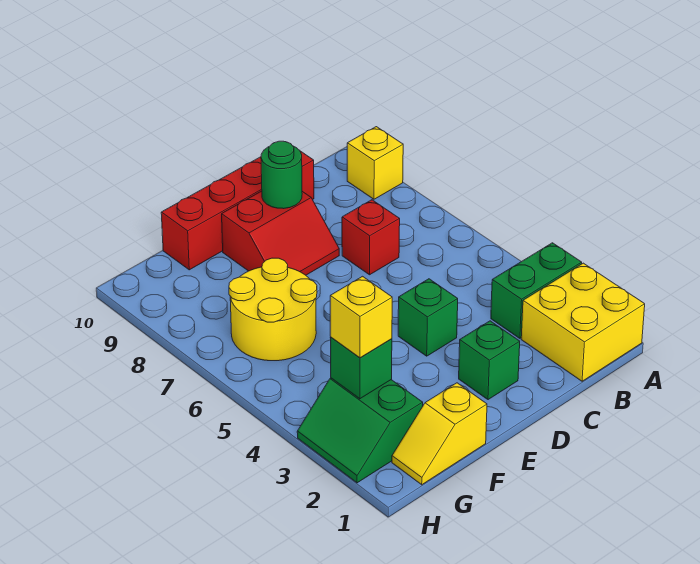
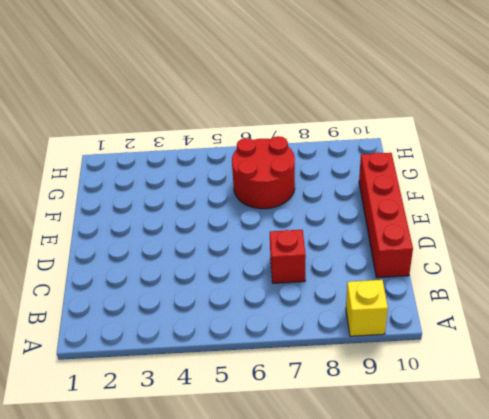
red 2x2 round brick [232,136,295,209] -> yellow 2x2 round brick [229,258,317,361]
none -> yellow 2x2 brick [521,263,645,381]
none -> green 1x2 brick [491,243,582,338]
none -> green 1x1 brick [459,321,520,400]

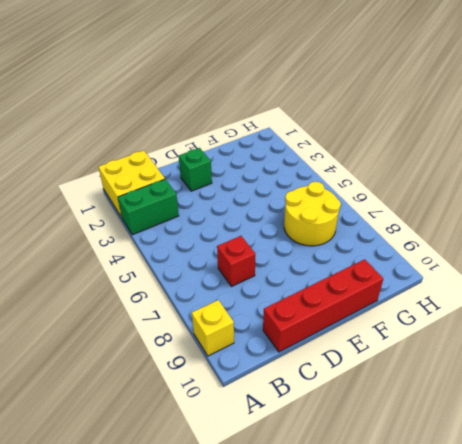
none -> green 1x1 brick [398,279,458,356]
none -> red 2x2 slope [222,191,339,275]
none -> yellow 1x2 slope [392,383,487,485]

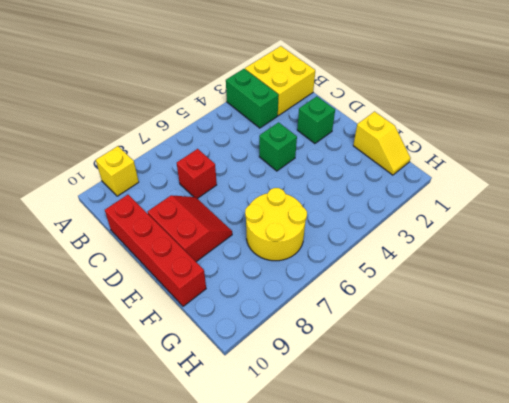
none -> green 2x2 slope [297,378,423,483]
none -> green 1x1 round brick [261,141,302,209]
none -> green 1x1 brick [330,337,392,399]

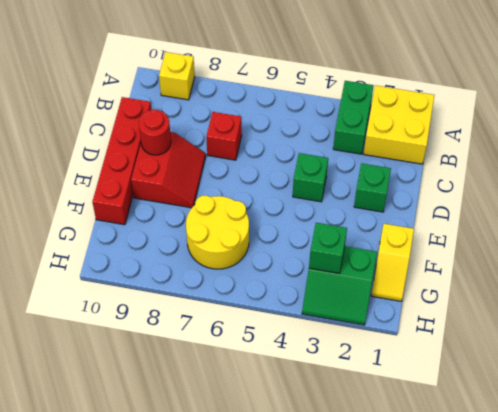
red 1x1 round brick [139,110,171,155] -> green 1x1 round brick [261,141,302,209]
none -> yellow 1x1 brick [330,276,392,358]

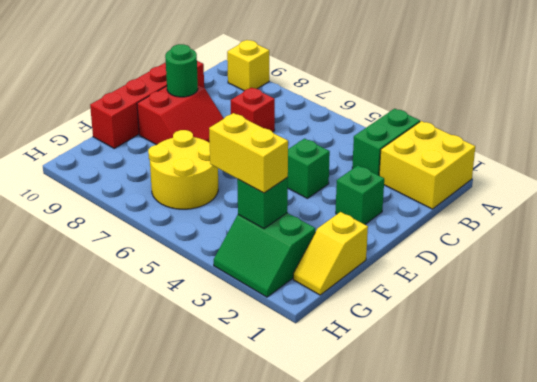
yellow 1x2 brick [209,113,288,193] -> yellow 1x1 brick [330,276,392,358]

